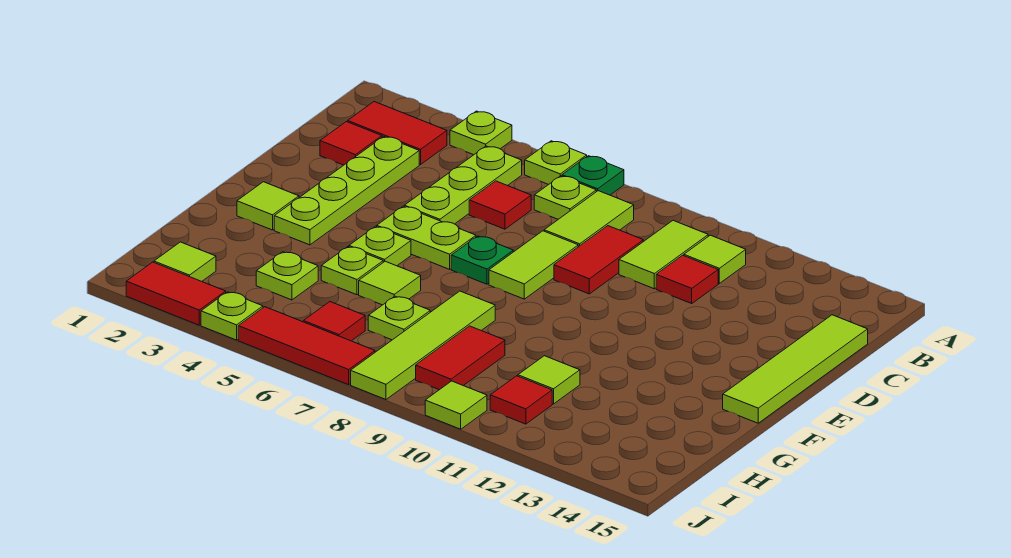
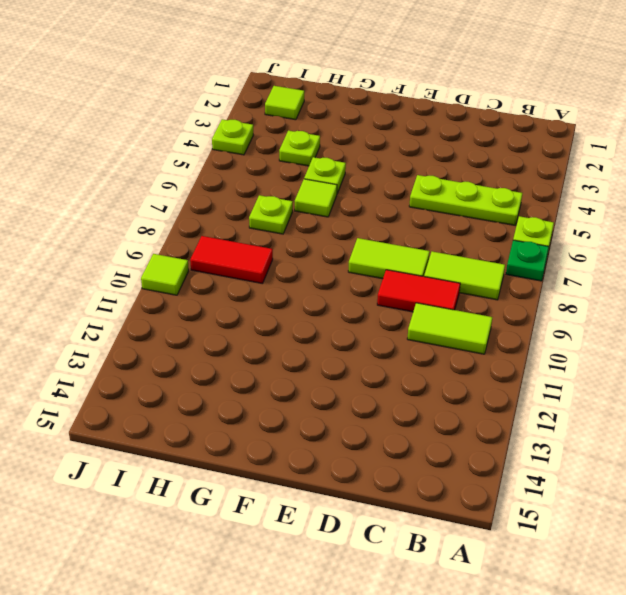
none -> lime 1x1 plate [450,111,512,155]
none -> red 1x2 tile [348,102,447,165]
none -> lime 1x1 plate [534,176,596,219]
none -> lime 1x1 tile [684,235,746,283]

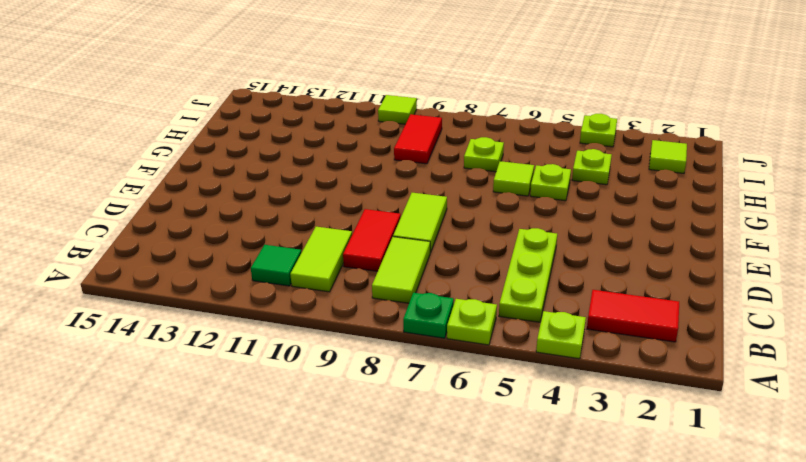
green 1x1 tile [251,245,302,286] -> lime 1x1 tile [684,235,746,283]
none -> lime 1x1 plate [534,176,596,219]
none -> red 1x1 tile [320,122,382,165]
none -> lime 1x4 plate [274,136,419,245]
none -> red 1x1 tile [469,181,531,229]

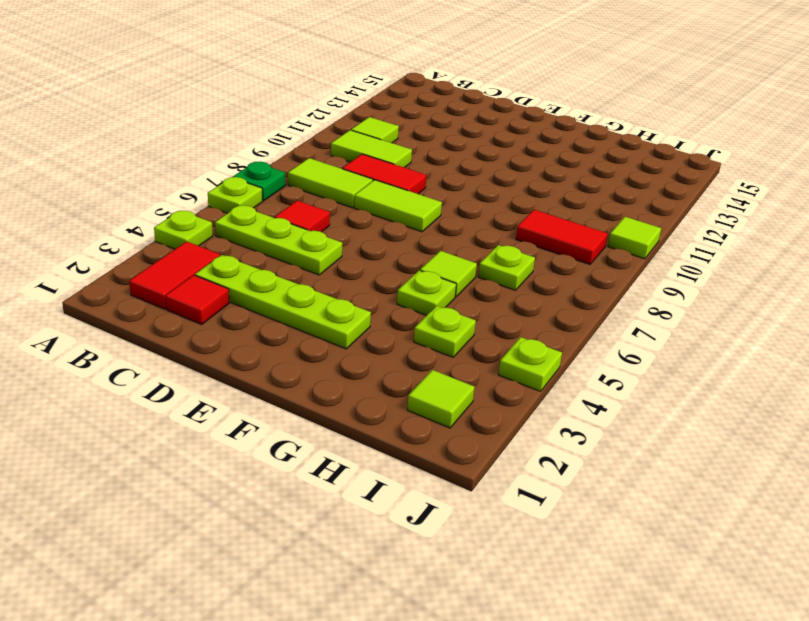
none -> lime 1x1 plate [534,176,596,219]
none -> red 1x1 tile [656,255,718,303]
none -> lime 1x4 tile [723,315,868,423]
none -> lime 1x2 plate [377,206,476,269]

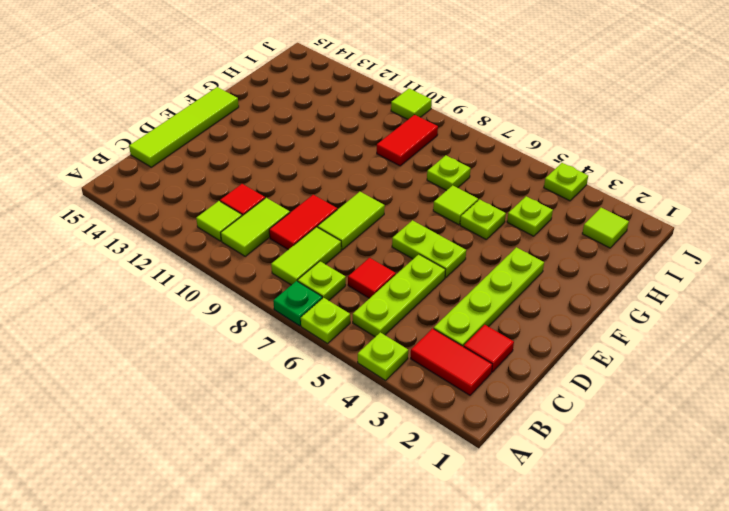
none -> green 1x1 plate [451,236,513,284]
none -> lime 1x1 tile [237,182,299,230]
none -> lime 1x1 plate [349,226,411,266]
none -> lime 1x4 tile [351,291,495,399]

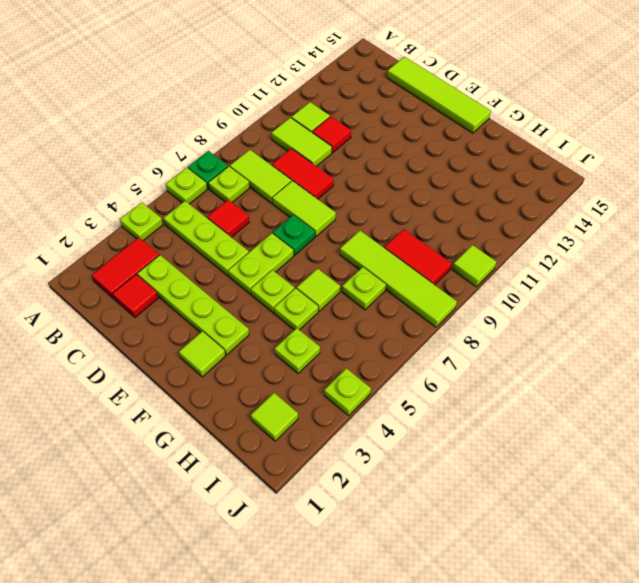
none -> lime 1x1 tile [518,356,580,404]
none -> red 1x1 tile [303,302,365,341]
none -> red 1x1 tile [490,376,552,424]
none -> red 1x2 tile [126,262,226,325]

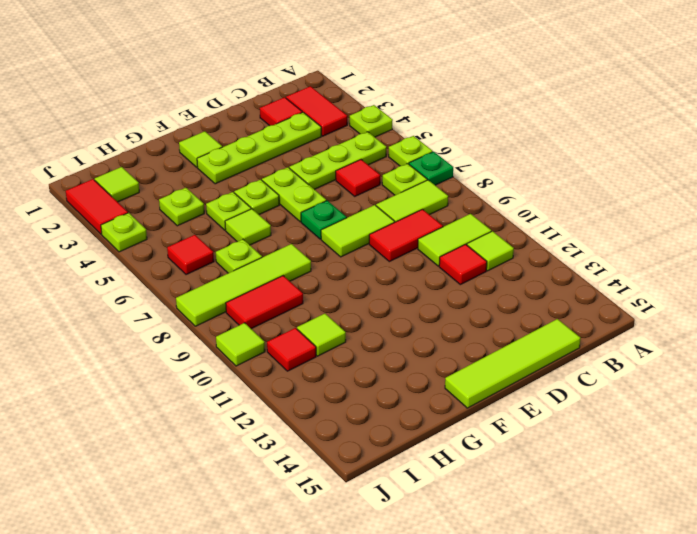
none -> red 1x3 tile [238,307,375,385]

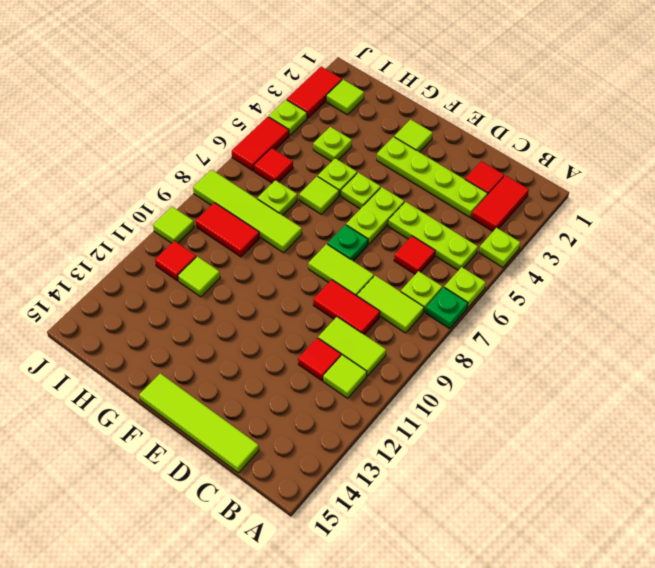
red 1x2 tile [232,117,289,171] -> red 1x3 tile [238,307,375,385]

